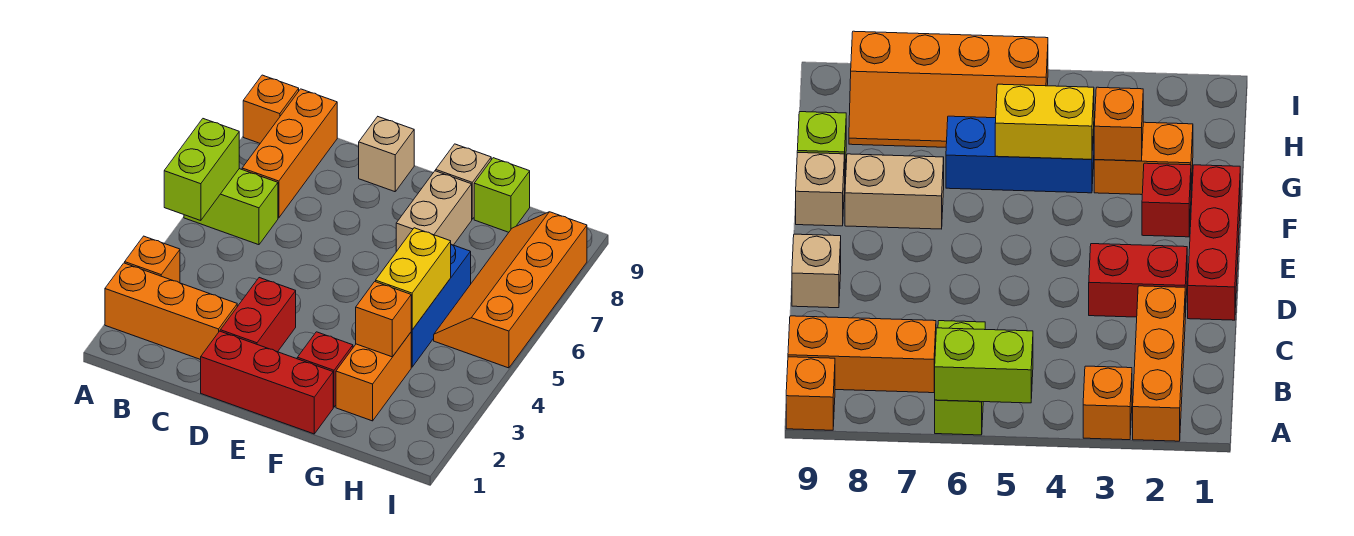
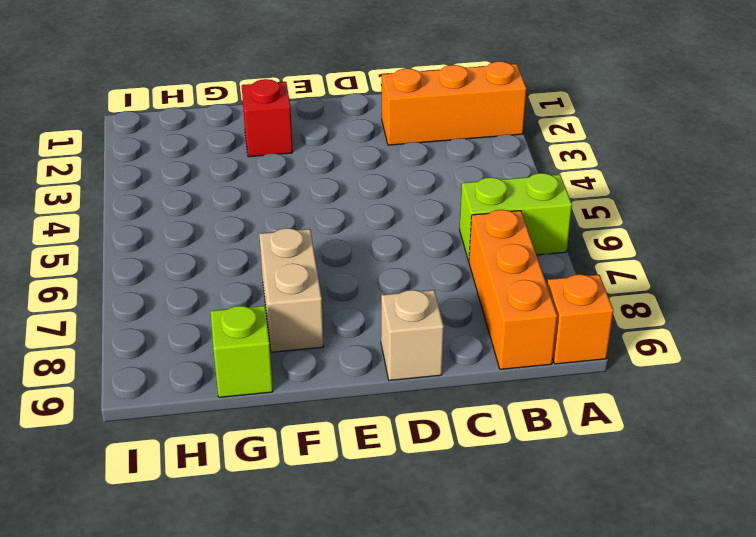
none -> orange 1x1 brick [125,236,180,283]
none -> red 1x3 brick [201,331,333,434]
none -> red 1x2 brick [220,278,296,352]

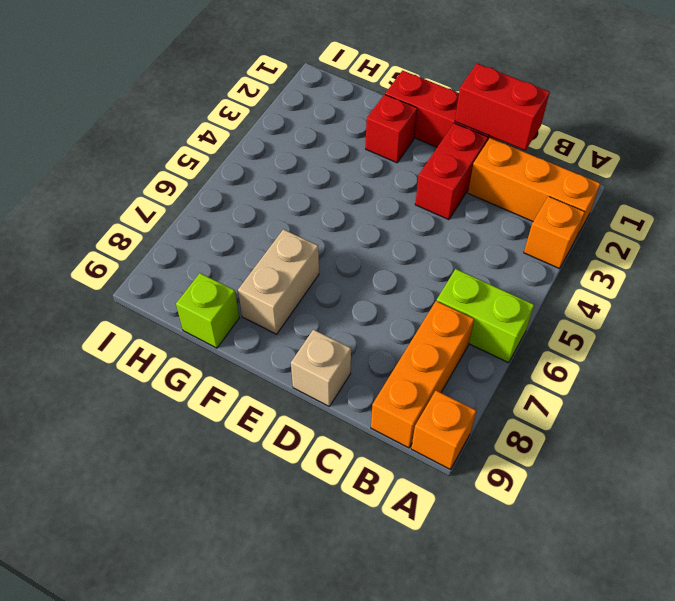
red 1x2 brick [455,64,550,150] -> none
none -> tan 1x1 brick [436,144,491,219]
none -> orange 1x2 brick [336,333,411,421]
none -> blue 1x3 brick [411,245,471,367]

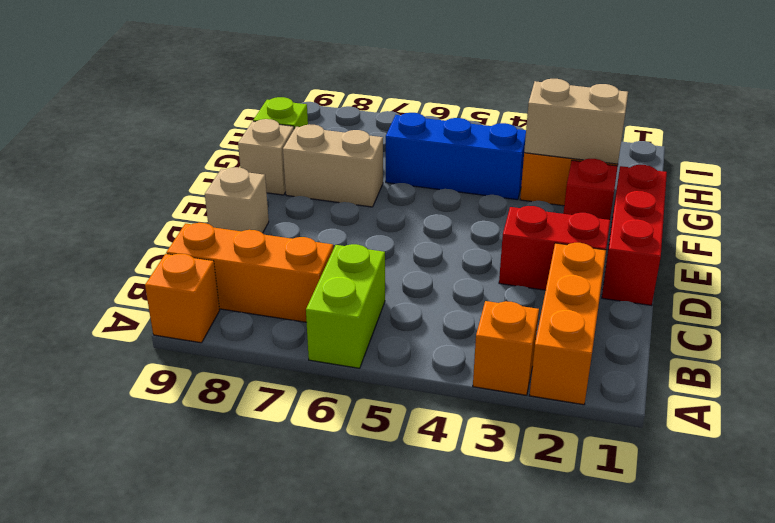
tan 1x2 brick [524,79,628,164] -> orange 1x1 brick [356,282,411,357]
none -> orange 2x4 slope [434,212,587,368]
none -> lime 1x2 brick [164,119,239,221]
none -> yellow 1x2 brick [376,228,451,330]

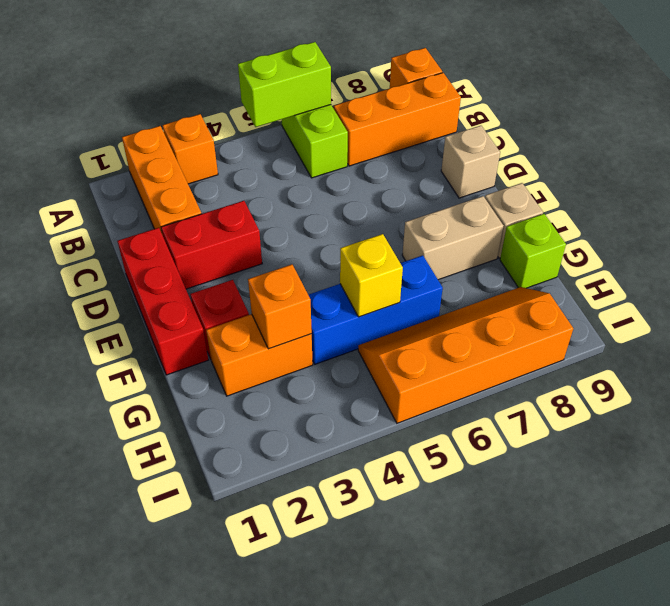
yellow 1x1 brick [340,234,403,317] -> yellow 1x2 brick [376,228,451,330]

